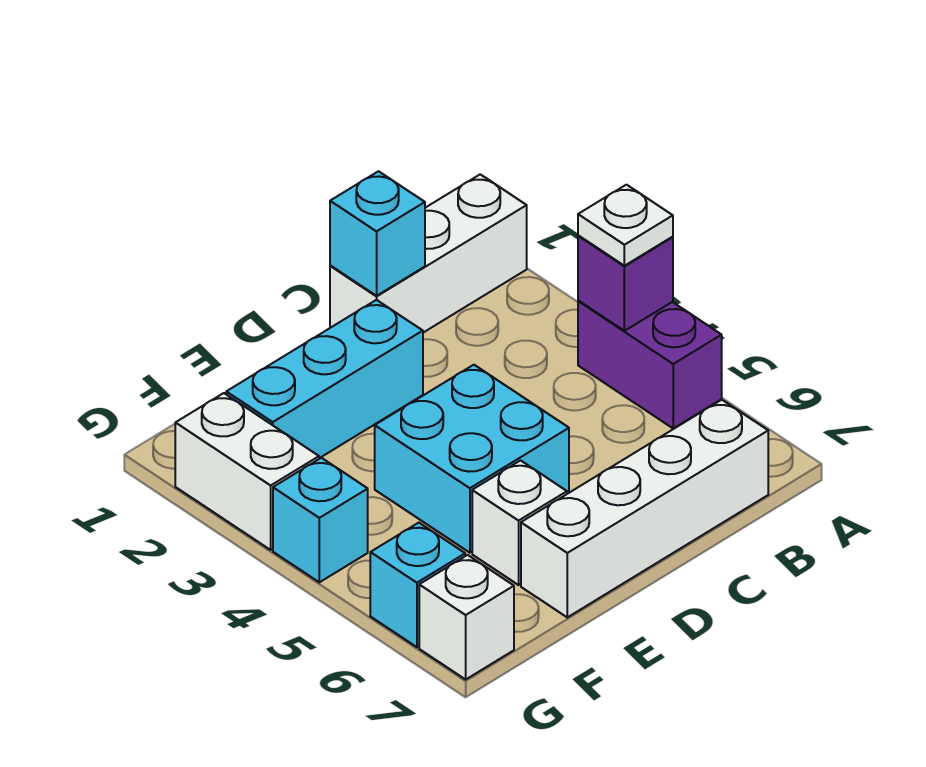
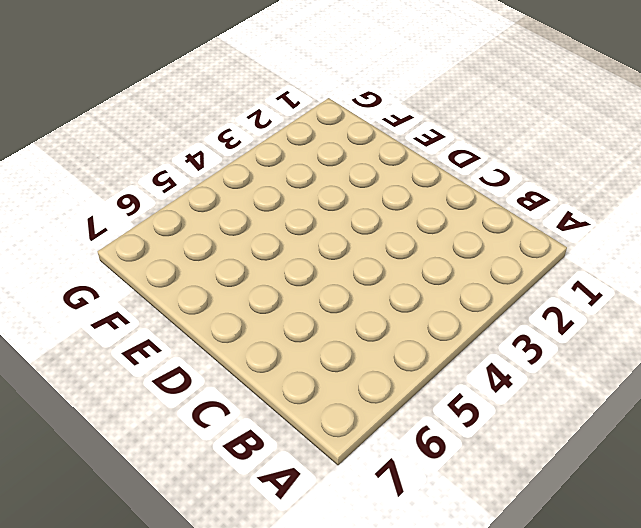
none -> white 1x3 brick [330,174,527,333]
none -> purple 1x2 brick [578,301,722,428]
none -> white 1x4 brick [521,400,768,617]

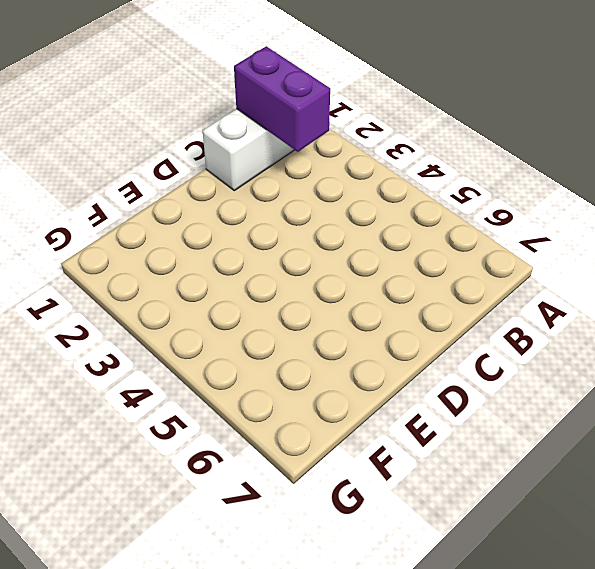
purple 1x2 brick [234,46,330,152] -> purple 1x2 brick moved to [578,301,722,428]
none -> white 1x4 brick [521,400,768,617]
none -> cyan 1x3 brick [226,300,423,458]
none -> cyan 2x2 brick [375,365,569,553]

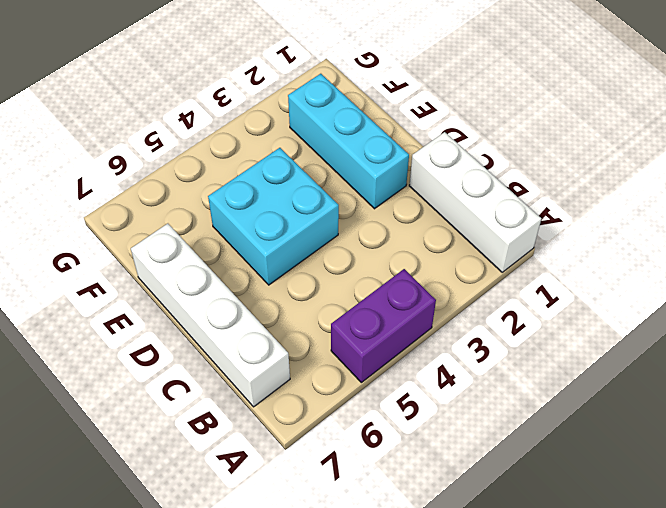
none -> white 1x1 brick [472,461,567,585]
none -> white 1x2 brick [175,393,319,550]
none -> cyan 1x1 brick [273,458,368,582]

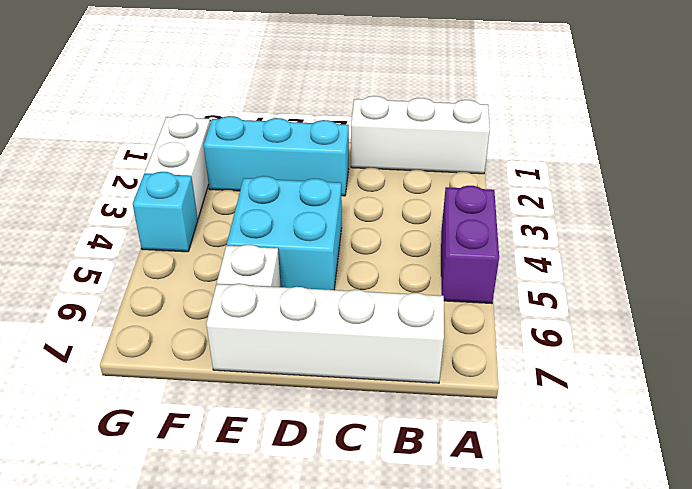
none -> cyan 1x1 brick [370,523,465,647]
none -> white 1x1 brick [419,555,514,679]
none -> purple 1x1 brick [578,236,673,331]

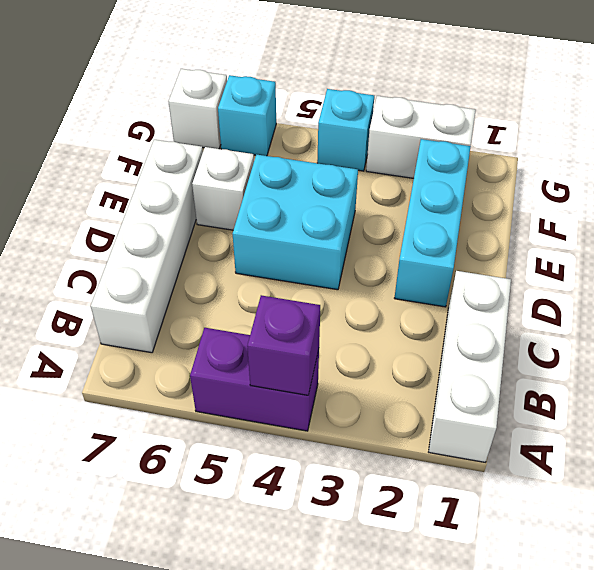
none -> cyan 1x1 brick [330,171,425,296]
none -> white 1x1 plate [578,185,673,266]

